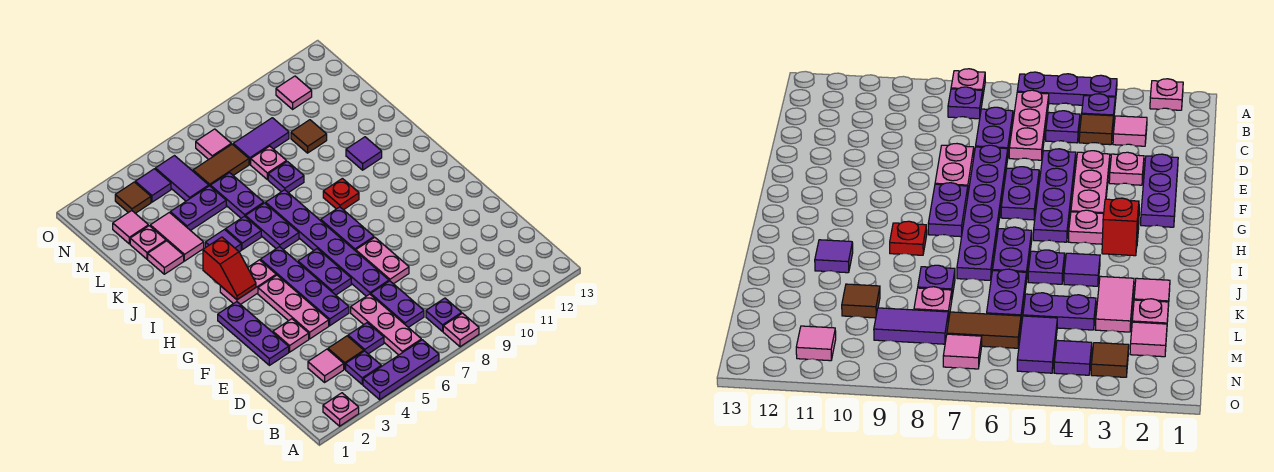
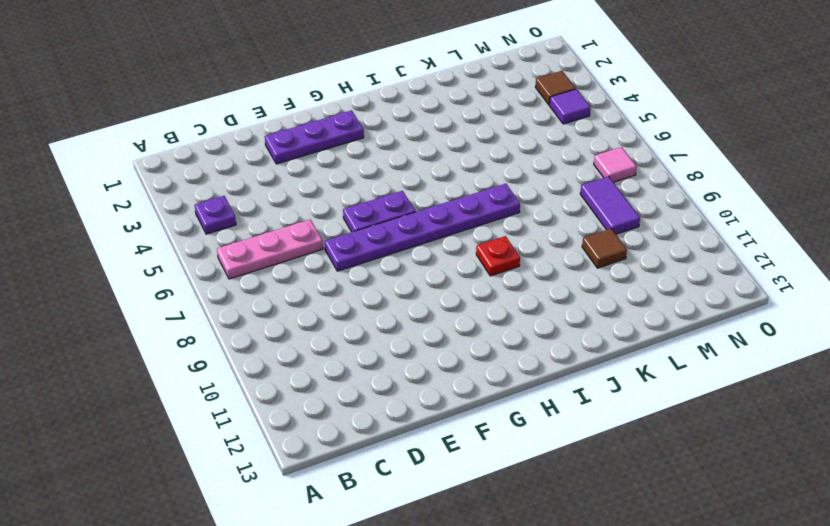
none -> pink 1x1 plate [323,393,359,426]
none -> purple 1x3 plate [363,340,439,400]
none -> pink 1x1 plate [443,313,479,347]
none -> purple 1x1 plate [426,298,462,331]

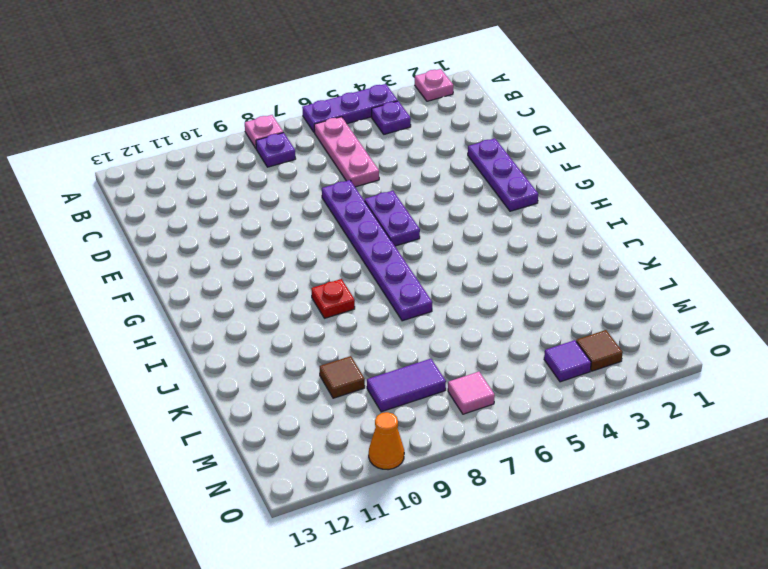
orange 1x1 cone [369,412,404,470] -> none
none -> pink 1x1 tile [308,349,344,382]
none -> brown 1x1 tile [328,336,364,369]
none -> purple 1x1 plate [348,323,384,354]
none -> purple 1x2 plate [371,281,424,327]

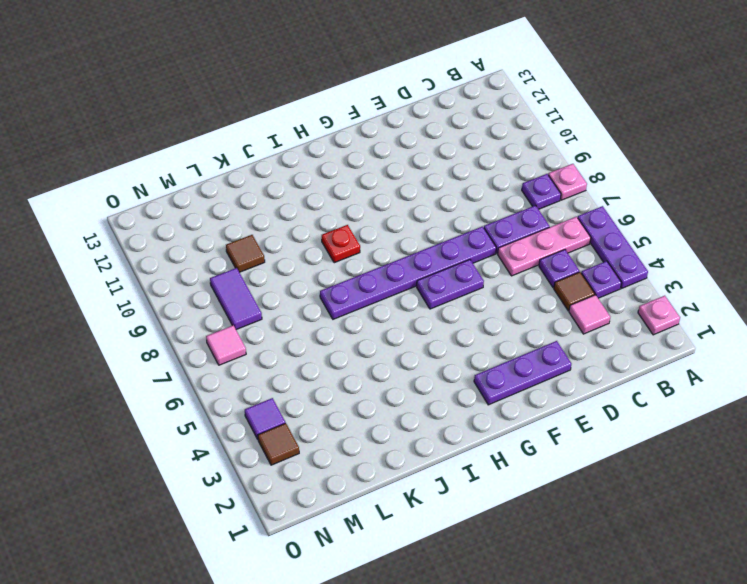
none -> pink 1x1 plate [273,319,309,352]
none -> pink 1x3 plate [258,275,329,339]
none -> purple 1x4 plate [261,247,349,326]
none -> pink 1x2 plate [356,237,409,284]

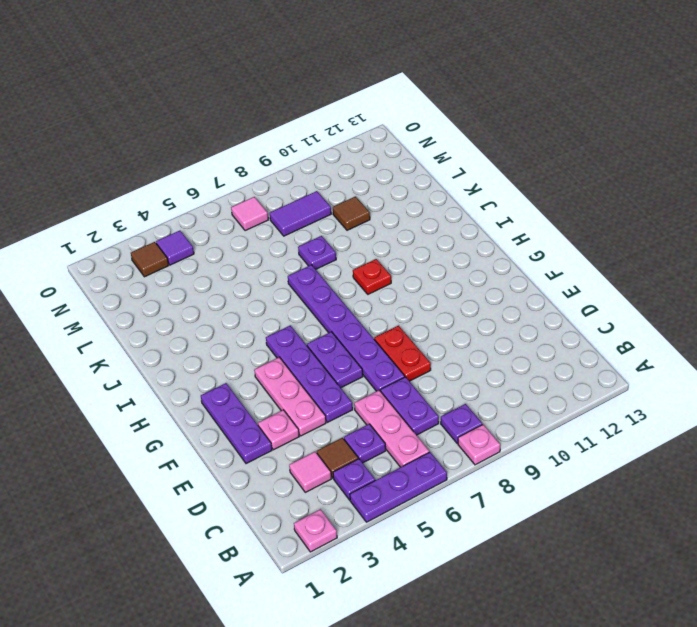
red 1x2 plate [374,326,431,381] -> pink 1x2 plate [356,237,409,284]
none -> purple 1x2 plate [321,207,374,251]
none -> pink 1x2 plate [220,260,276,305]
none -> purple 1x2 plate [246,203,299,249]
none -> purple 1x1 tile [205,230,241,252]

